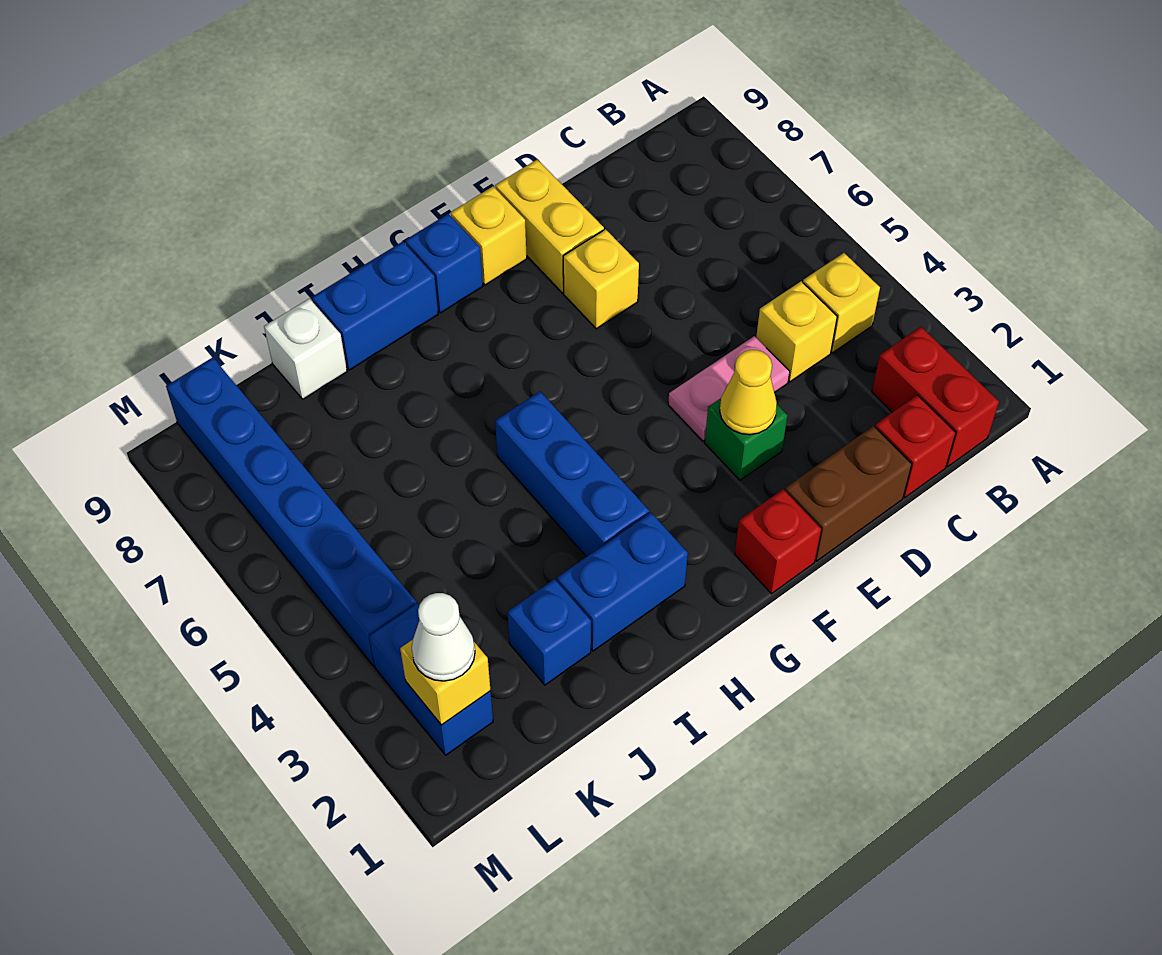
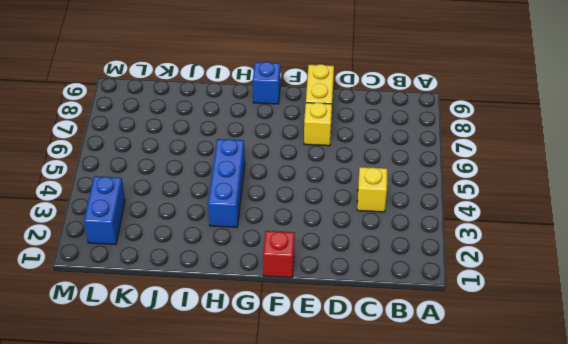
none -> red 1x2 brick [872,327,999,467]
none -> yellow 1x1 brick [803,253,880,353]
none -> red 1x1 brick [875,395,956,498]

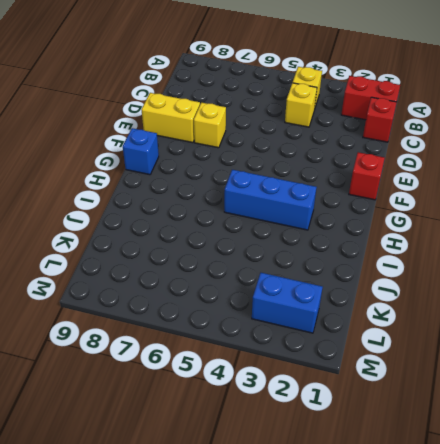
none -> brown 1x2 brick [785,426,912,561]
none -> pink 1x2 plate [668,336,790,441]
none -> green 1x1 brick [705,398,788,480]

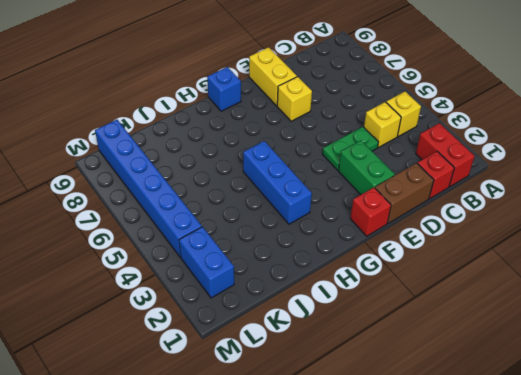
green 1x2 plate [322,127,378,170] -> pink 1x2 plate [668,336,790,441]
green 1x2 brick [338,140,395,195] -> green 1x1 brick [705,398,788,480]
none -> yellow 1x1 brick [451,187,527,285]
none -> blue 1x2 brick [557,513,688,651]
none -> blue 1x2 brick [312,242,438,370]

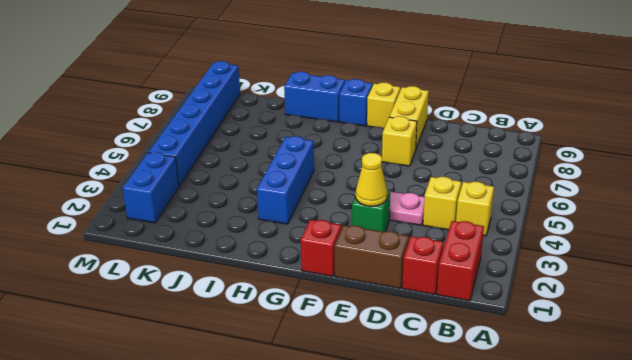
none -> blue 1x2 brick [557,513,688,651]
none -> blue 1x1 brick [508,579,591,685]
none -> white 1x1 brick [264,298,347,399]

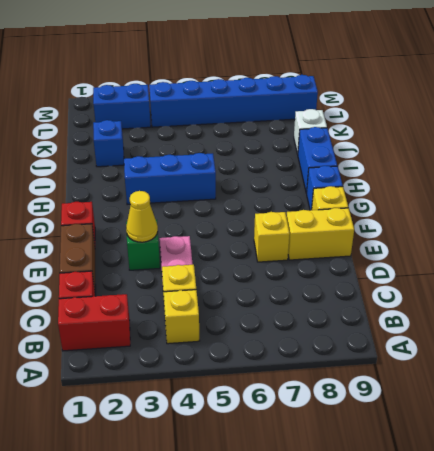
none -> blue 1x2 brick [557,513,688,651]
none -> yellow 1x1 brick [400,640,491,725]
none -> white 1x1 cone [412,593,475,681]

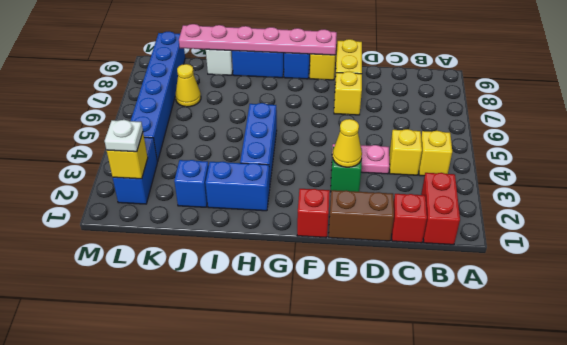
pink 1x6 plate [179,24,337,55] -> none
yellow 1x1 cone [175,64,201,107] -> none
white 1x1 plate [105,120,143,152] -> white 1x1 cone [412,593,475,681]

